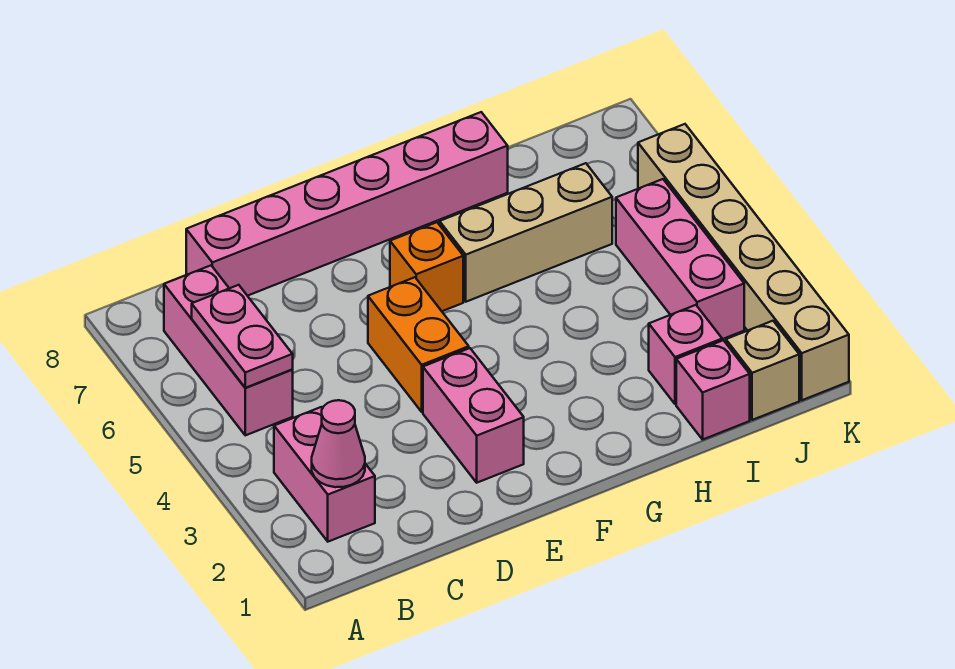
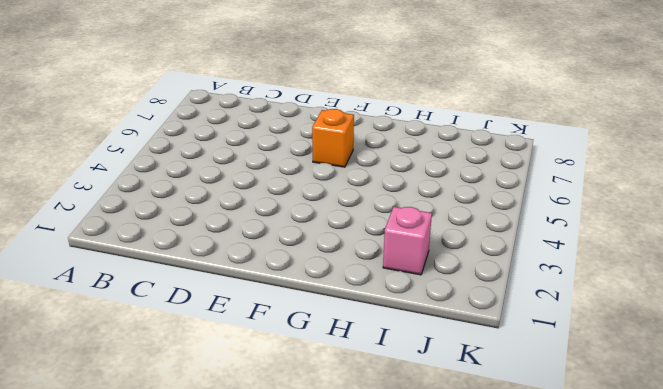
none -> pink 1x2 brick [274,407,375,542]
none -> pink 1x3 brick [164,266,293,435]
none -> pink 1x6 brick [186,112,508,296]

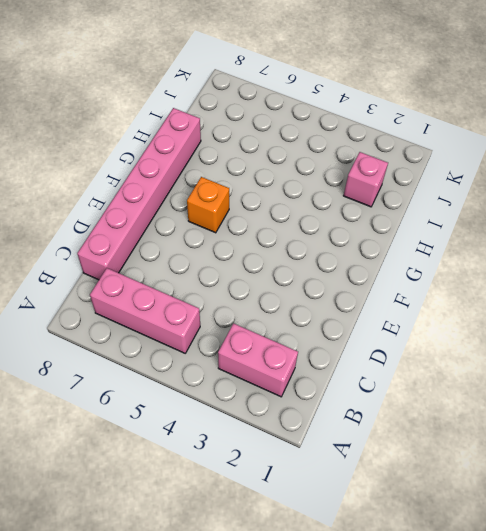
none -> pink 1x2 brick [423,348,524,483]
none -> orange 1x2 brick [368,277,469,412]
none -> tan 1x3 brick [440,163,612,302]

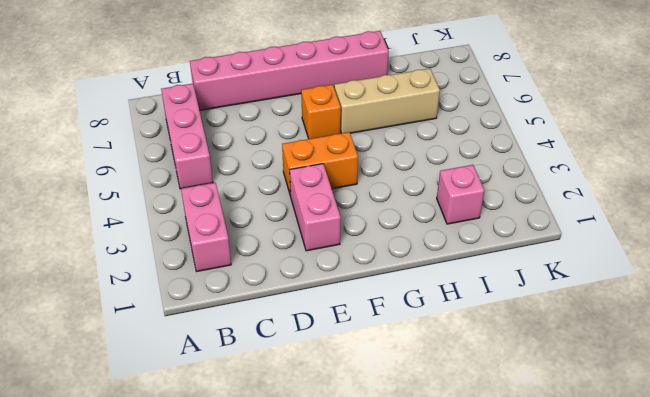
orange 1x2 brick [282,132,358,196] -> orange 1x2 brick turned to [368,277,469,412]
none -> pink 1x1 brick [676,340,750,439]
none -> tan 1x1 brick [726,321,799,420]
none -> pink 1x3 brick [616,179,744,339]

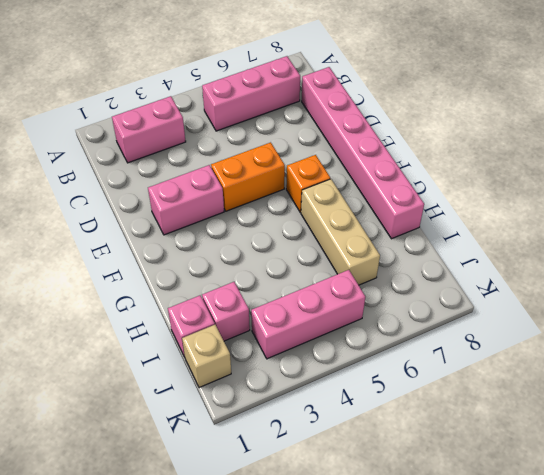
none -> tan 1x6 brick [638,124,849,400]
none -> pink 1x1 cone [312,400,365,487]
none -> pink 1x2 plate [192,285,293,388]

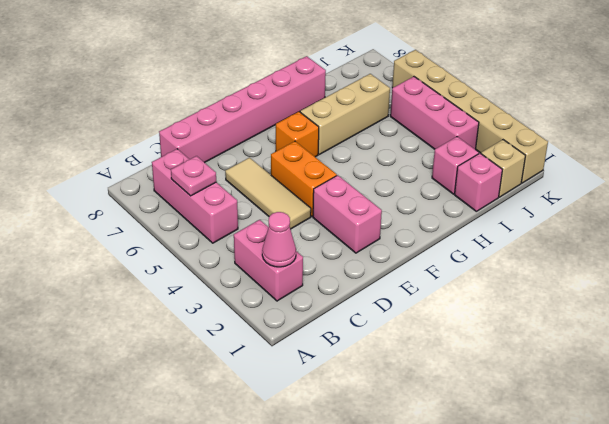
pink 1x1 plate [171,156,216,196] -> pink 1x2 plate [192,285,293,388]
tan 1x3 tile [225,158,311,229] -> none

